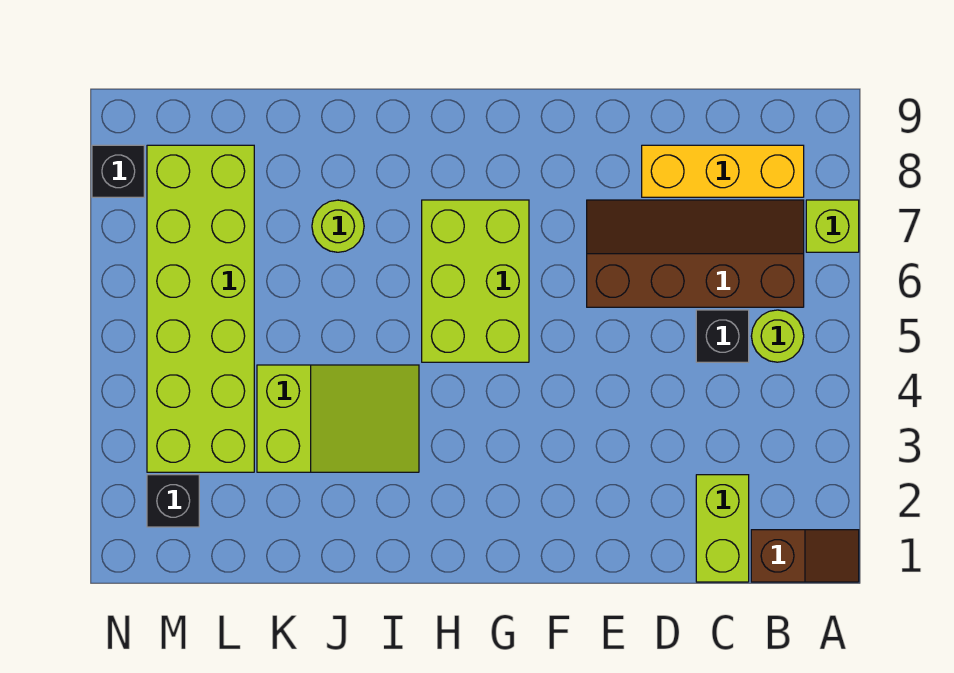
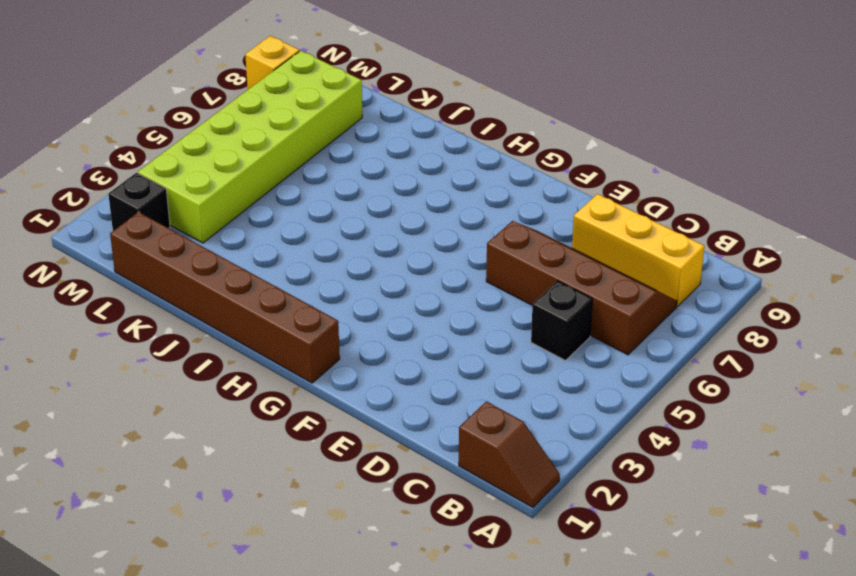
brown 1x6 brick [110,212,340,383] -> none
yellow 1x1 brick [245,36,299,89] -> black 1x1 brick [92,145,144,197]
none -> lime 1x1 brick [806,200,859,252]
none -> lime 1x1 round brick [751,310,804,362]
none -> lime 1x2 brick [696,475,749,582]

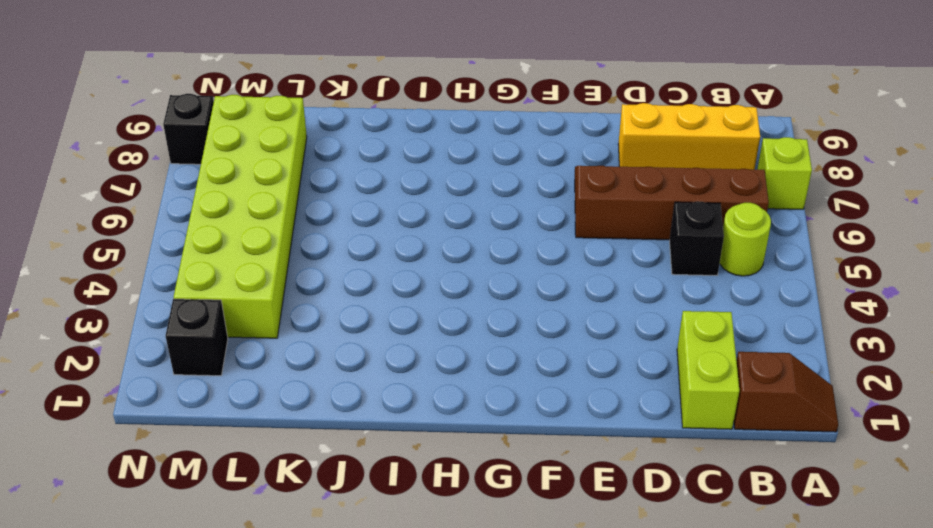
none -> lime 2x3 brick [422,200,529,362]
none -> lime 2x3 slope [257,365,419,472]
none -> lime 1x1 round brick [312,200,364,252]

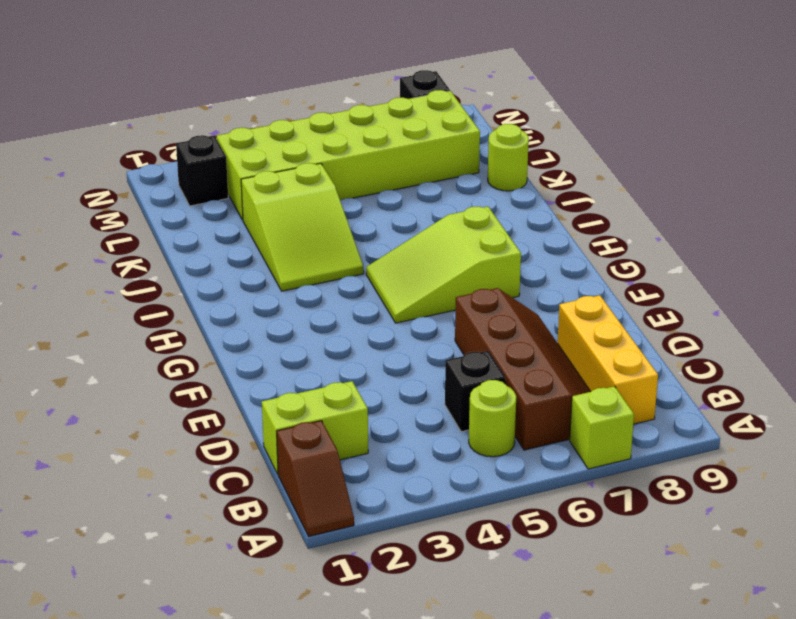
lime 2x3 slope [366,206,521,323] -> lime 2x3 brick [422,200,529,362]
lime 1x1 round brick [488,124,529,191] -> lime 1x1 round brick moved to [312,200,364,252]

